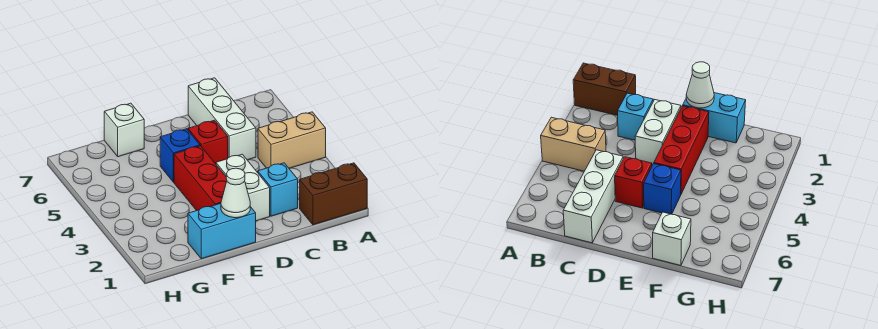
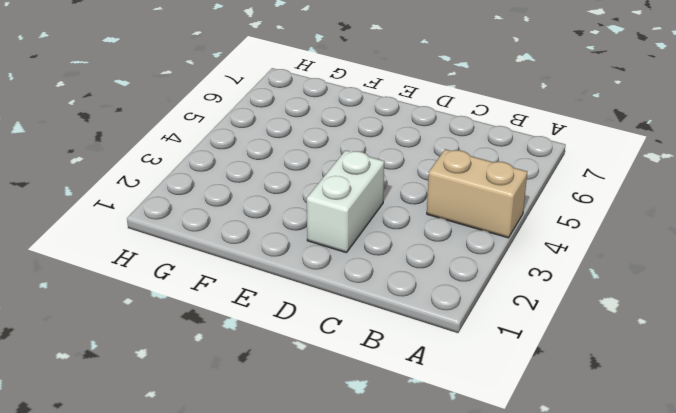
none -> brown 1x2 brick [300,163,367,225]
none -> cyan 1x1 brick [258,163,298,216]

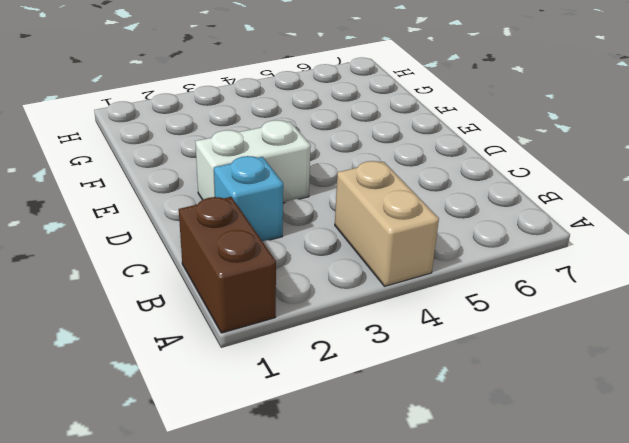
none -> white 1x3 brick [188,78,256,160]
none -> red 1x1 brick [188,120,228,164]

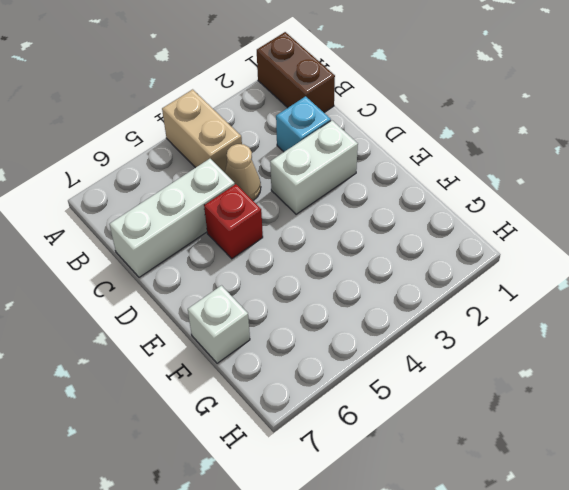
tan 1x1 cone [225,144,261,201] -> none
none -> cyan 1x2 brick [188,203,256,259]
none -> red 1x3 brick [174,146,227,211]

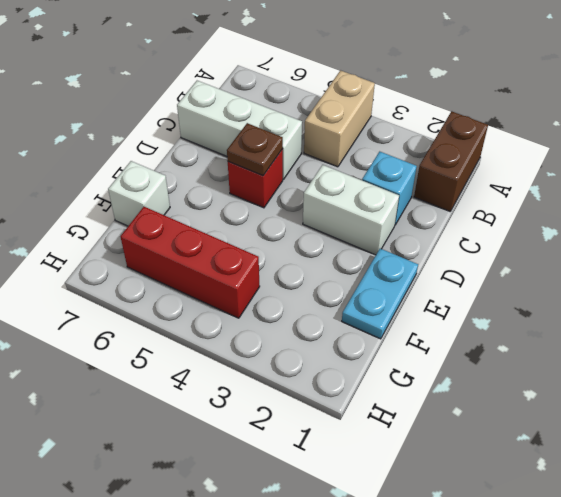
brown 1x1 plate [227,123,283,176] -> none
cyan 1x2 plate [342,249,418,339] -> cyan 1x2 brick [188,203,256,259]
red 1x3 brick [121,207,260,318] -> red 1x3 brick moved to [174,146,227,211]
none -> blue 1x1 brick [160,129,200,182]
none -> white 1x1 cone [221,168,250,218]

